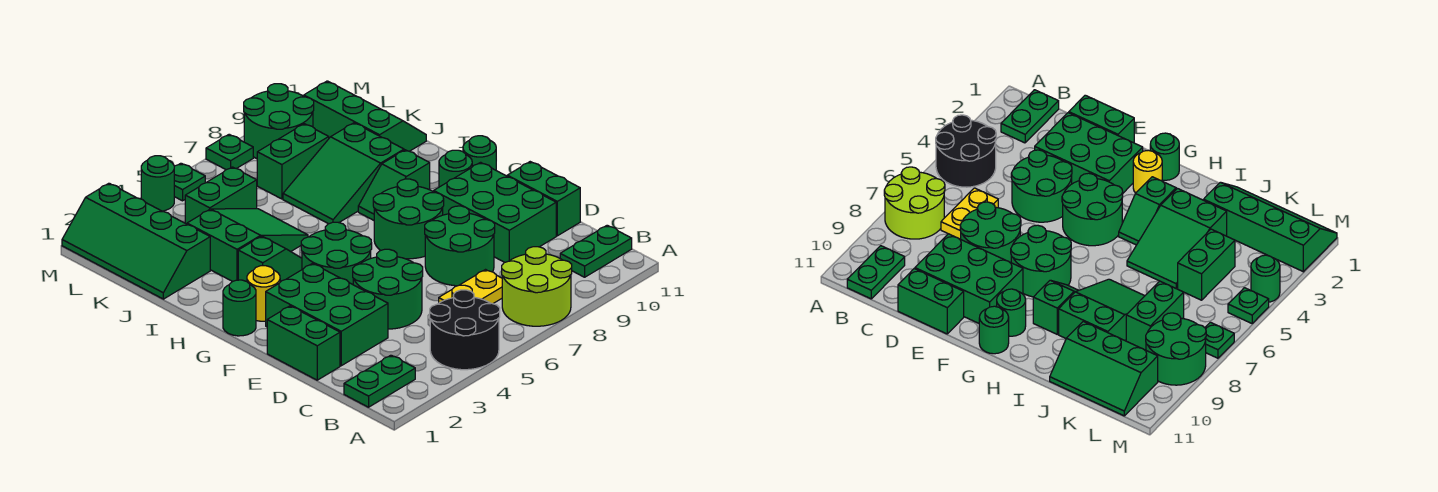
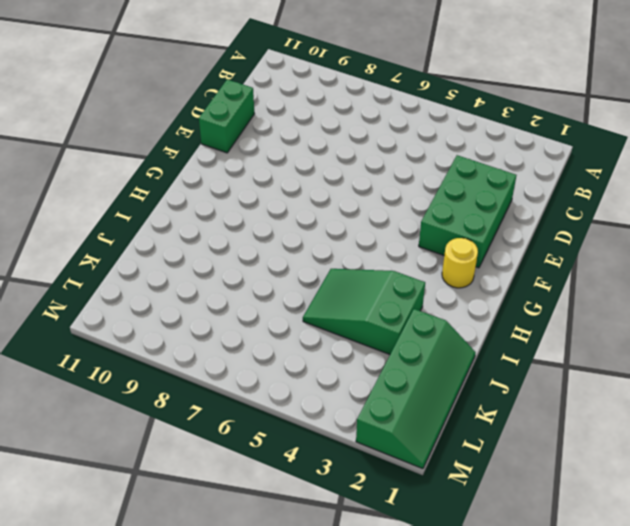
none -> black 2x2 round brick [430,290,500,370]
none -> lime 2x2 round brick [502,247,572,326]
none -> green 1x2 plate [344,355,415,407]

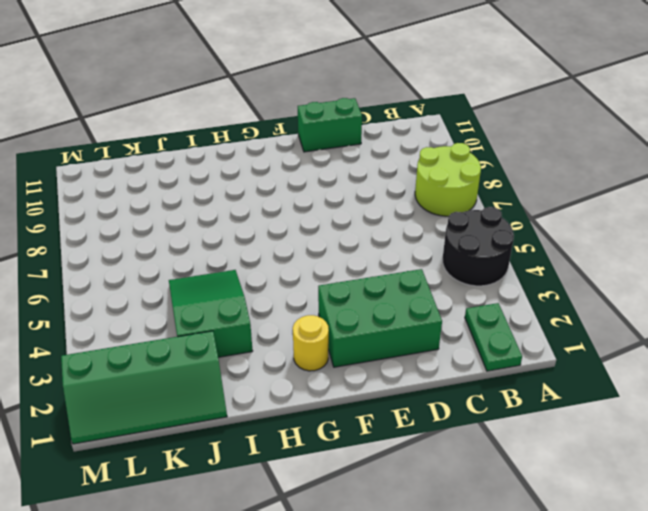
none -> green 1x2 plate [560,225,632,277]
none -> yellow 1x2 plate [439,270,502,304]
none -> green 1x2 brick [267,306,340,380]

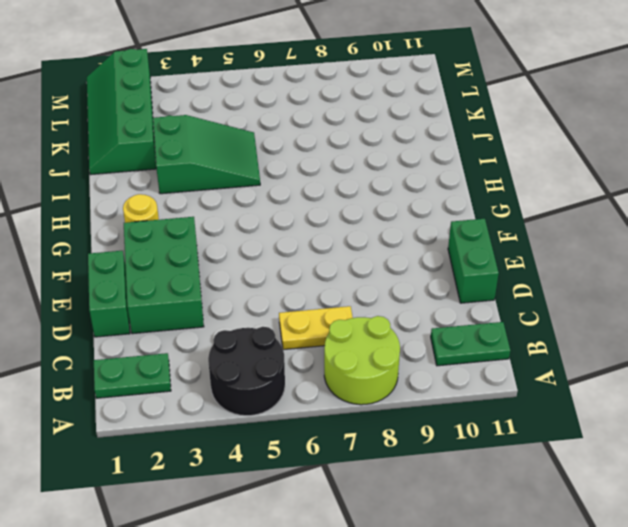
none -> green 2x2 round brick [353,249,423,329]
none -> green 2x2 round brick [425,206,495,286]
none -> green 2x3 brick [434,162,556,263]

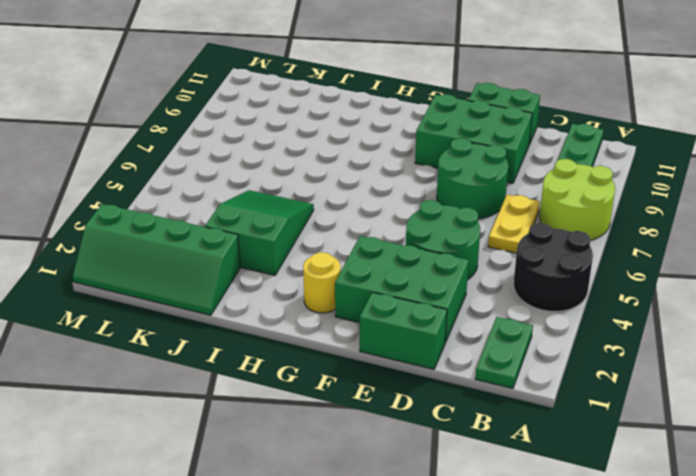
none -> green 2x2 round brick [301,222,372,284]
none -> green 2x2 round brick [373,179,444,259]
none -> green 1x1 round brick [223,280,256,336]

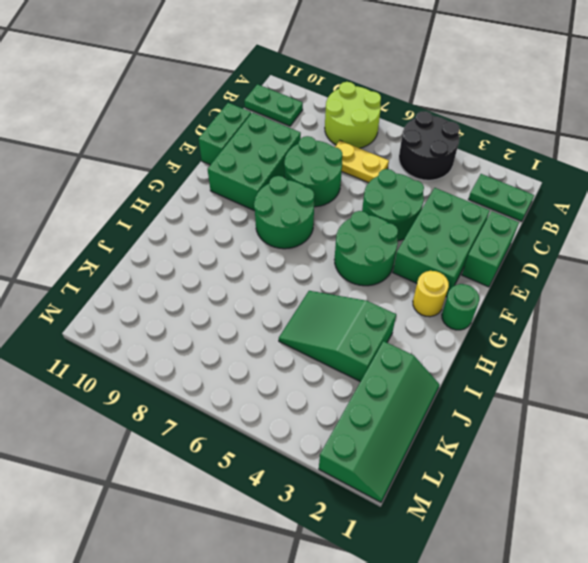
none -> green 1x1 round brick [439,150,472,187]
none -> green 1x1 round brick [463,136,496,170]
none -> green 1x2 slope [238,236,302,282]

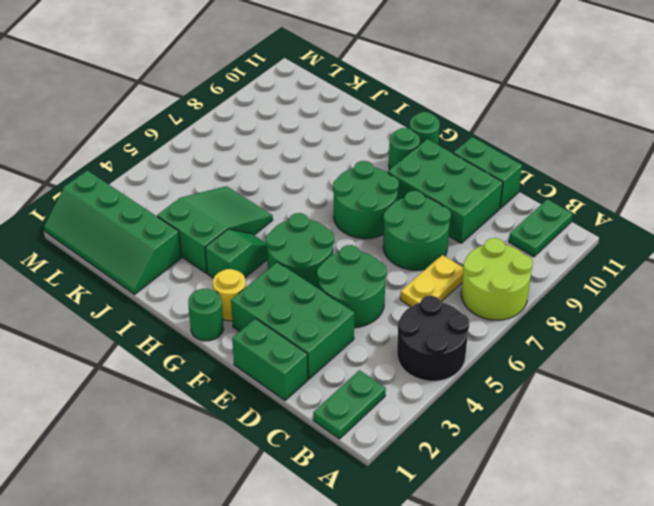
none -> green 1x2 slope [358,150,430,220]
none -> green 2x3 slope [283,123,404,224]
none -> green 2x3 slope [304,81,426,151]

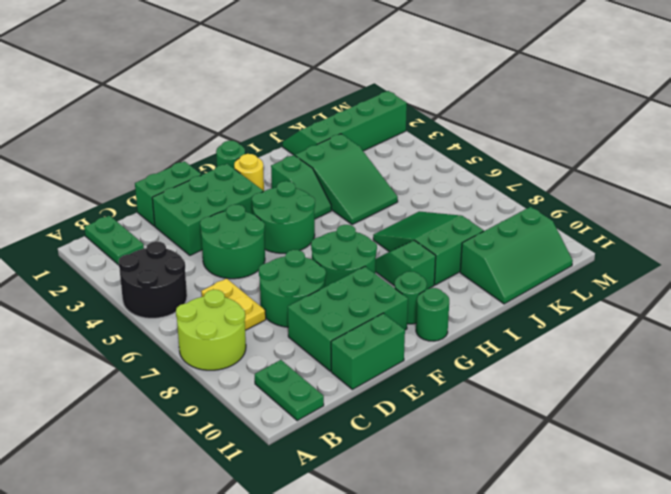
none -> green 1x2 brick [185,167,257,224]
none -> green 1x2 brick [257,124,329,199]
none -> green 2x2 round brick [244,84,314,159]

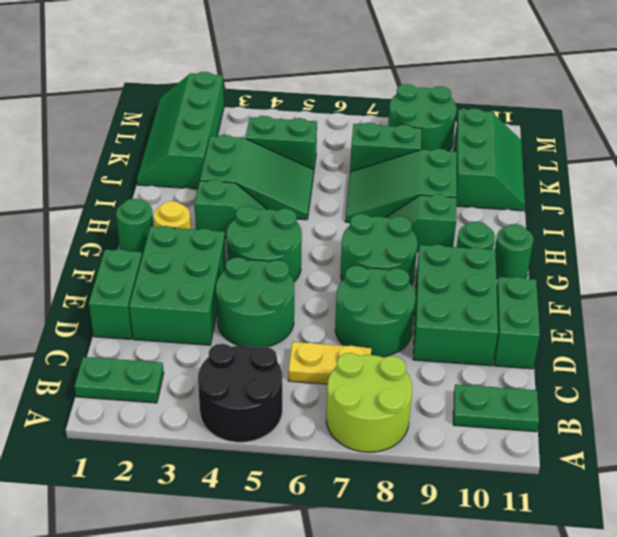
none -> green 1x1 round brick [141,156,174,211]
none -> green 1x1 plate [174,163,205,201]
none -> green 1x1 plate [206,134,253,170]

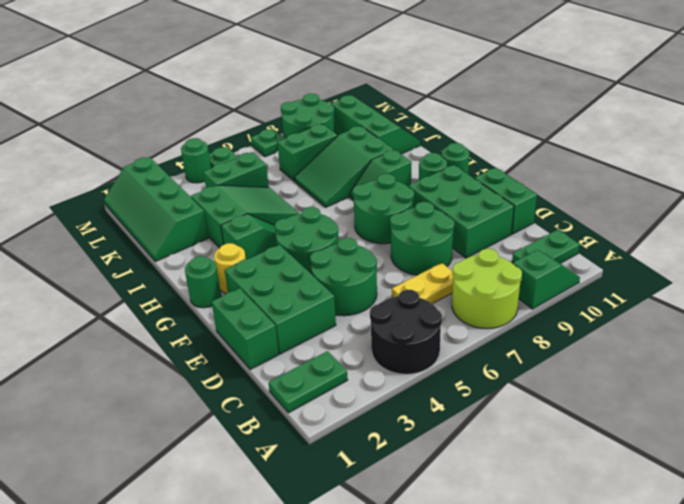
green 1x2 slope [513,250,580,309] -> none

